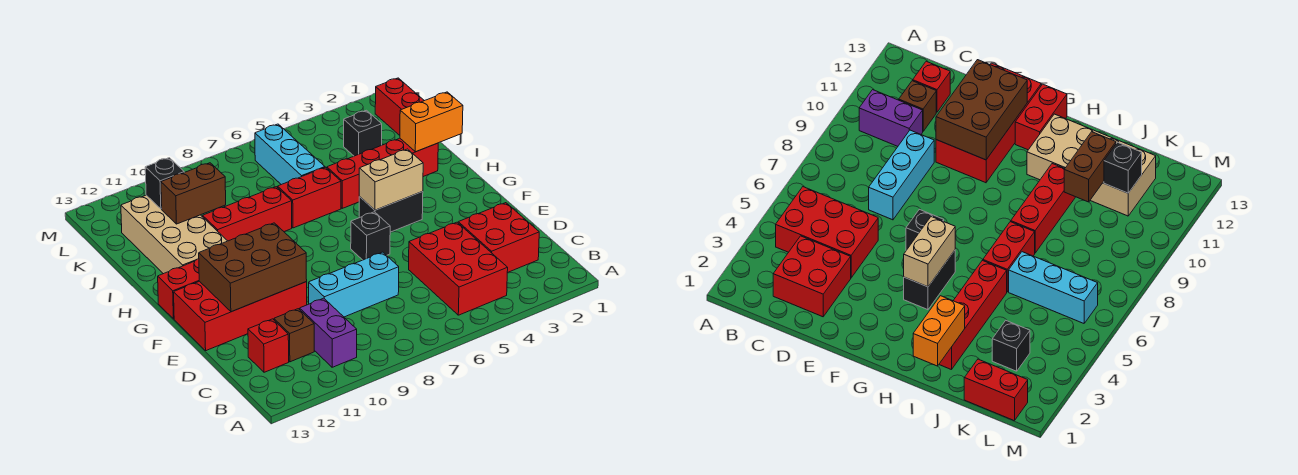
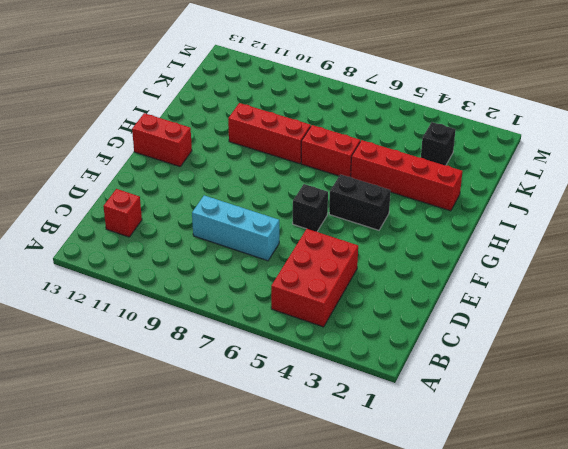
none -> purple 1x2 brick [300,298,357,367]
none -> red 2x2 brick [458,203,539,273]
none -> brown 1x1 brick [274,309,314,362]

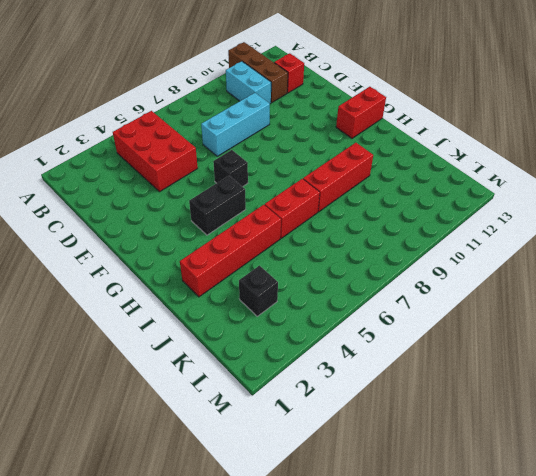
brown 1x3 brick [228,42,288,102] -> brown 1x1 brick [274,309,314,362]
cyan 1x2 brick [226,61,271,104] -> purple 1x2 brick [300,298,357,367]
none -> red 2x2 brick [458,203,539,273]
none -> red 2x4 brick [174,281,307,351]
none -> tan 2x4 brick [121,195,227,274]

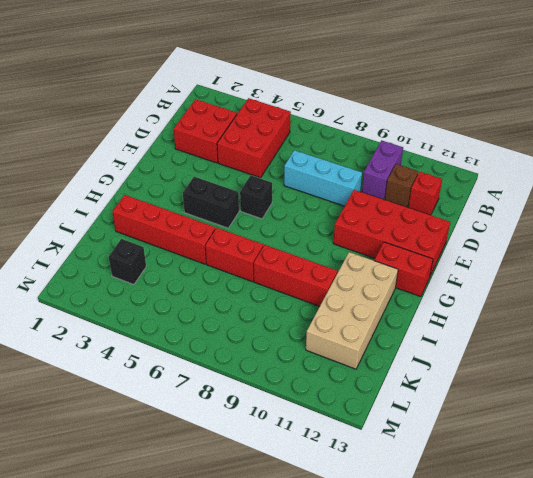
none -> cyan 1x3 brick [255,124,325,185]
none -> red 1x2 brick [375,78,424,135]
none -> brown 2x3 brick [199,223,307,312]

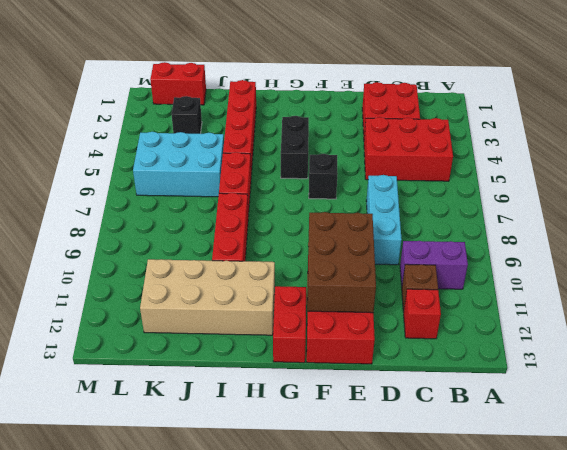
cyan 2x3 brick [133,132,224,197] -> cyan 1x3 brick [255,124,325,185]
none -> tan 1x2 brick [359,149,423,210]
none -> orange 1x2 brick [400,92,463,152]
none -> brown 1x2 brick [161,163,226,224]

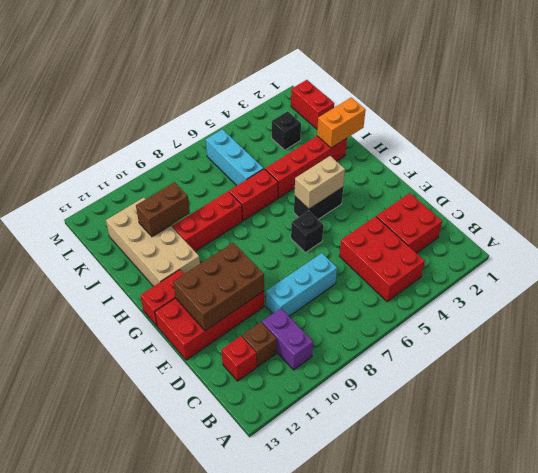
none -> black 1x1 brick [145,158,184,209]

